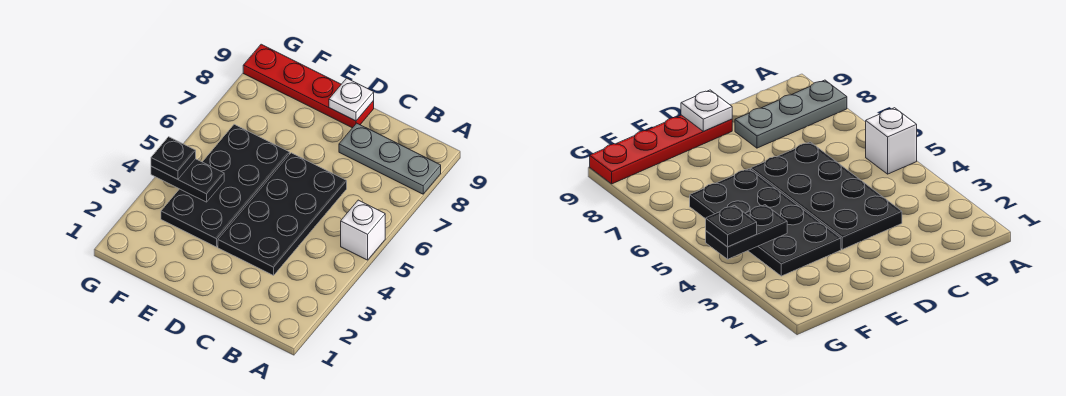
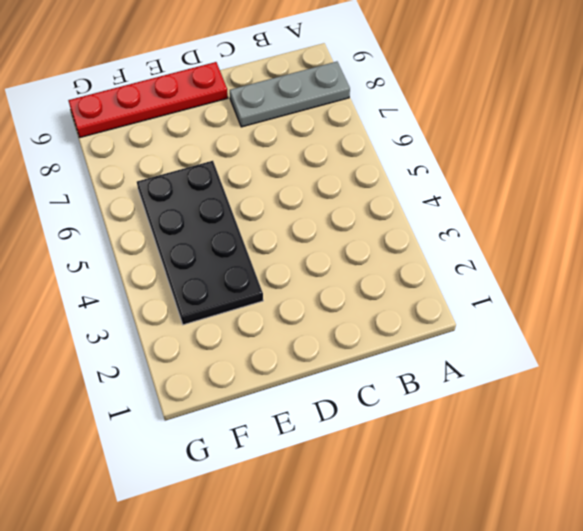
none -> white 1x1 brick [341,200,385,260]
none -> black 2x4 plate [218,153,347,275]

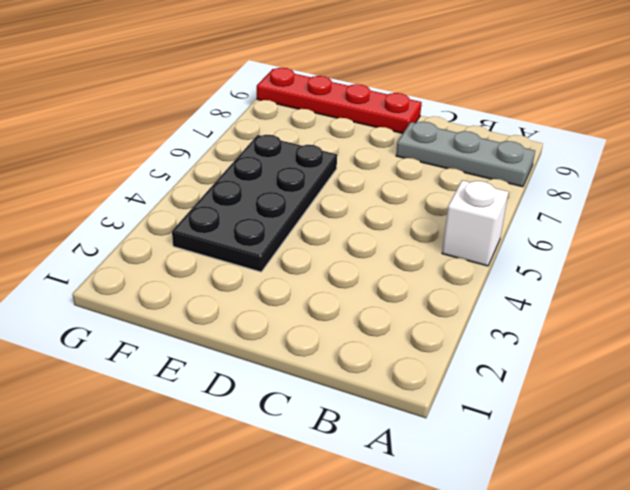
none -> black 2x4 plate [218,153,347,275]
none -> white 1x1 plate [329,78,374,121]

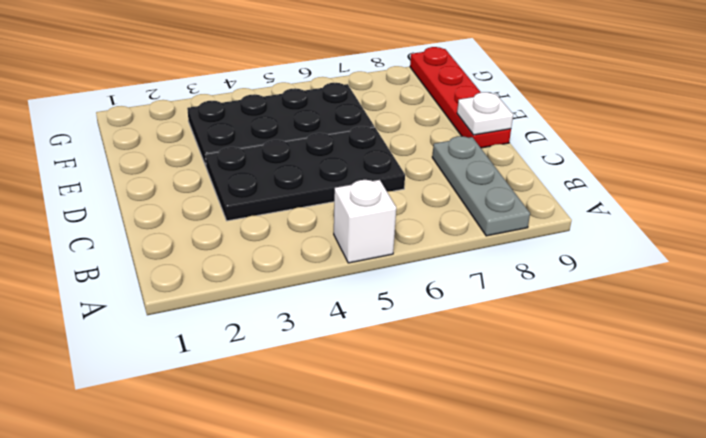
none -> black 1x2 plate [151,159,224,202]
none -> black 1x1 plate [151,137,196,179]

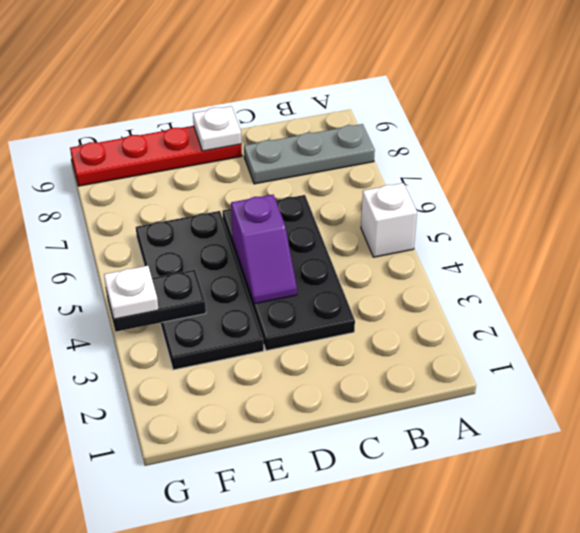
purple 1x2 slope [231,195,297,304] -> none
white 1x1 plate [104,266,159,319] -> black 1x1 plate [151,137,196,179]

